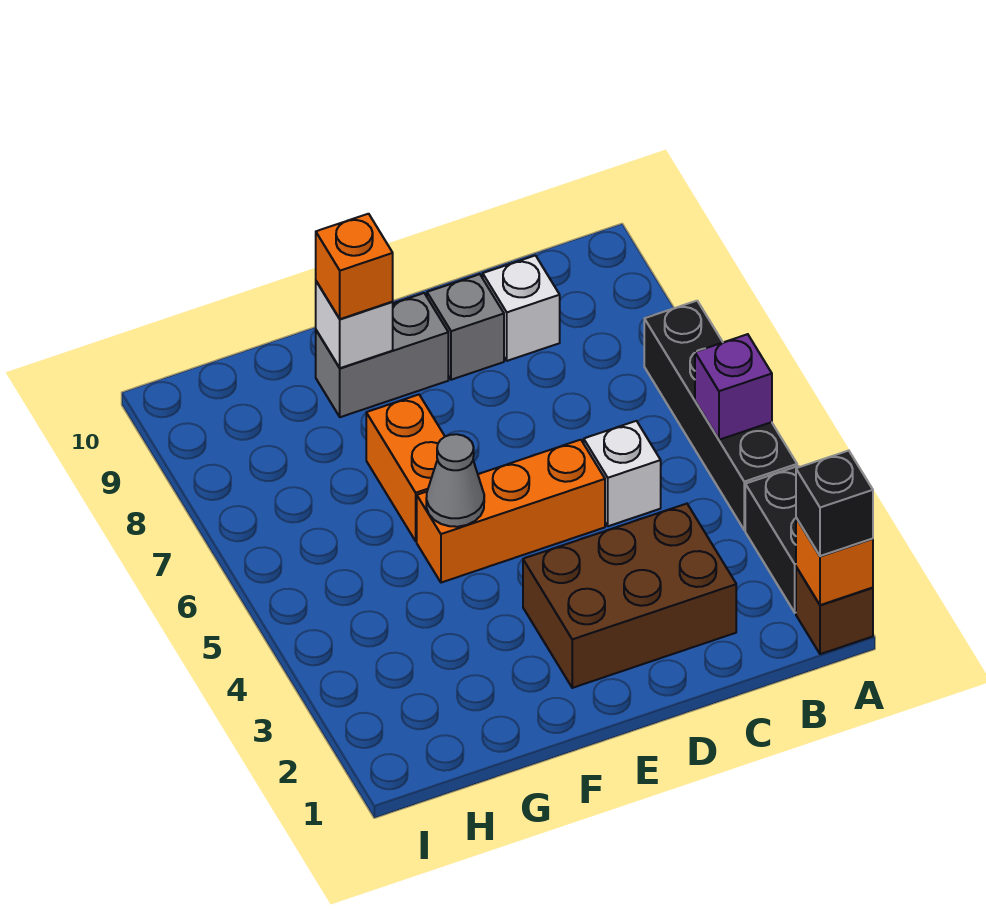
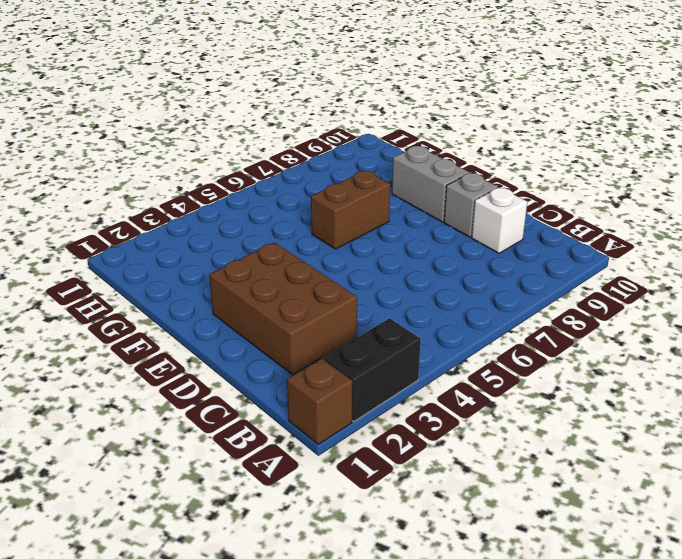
brown 1x2 brick [311,171,390,249] -> orange 1x2 brick [366,395,445,541]
none -> black 1x4 brick [644,301,797,530]
none -> white 1x1 brick [584,421,661,526]
none -> orange 1x3 brick [417,440,605,583]

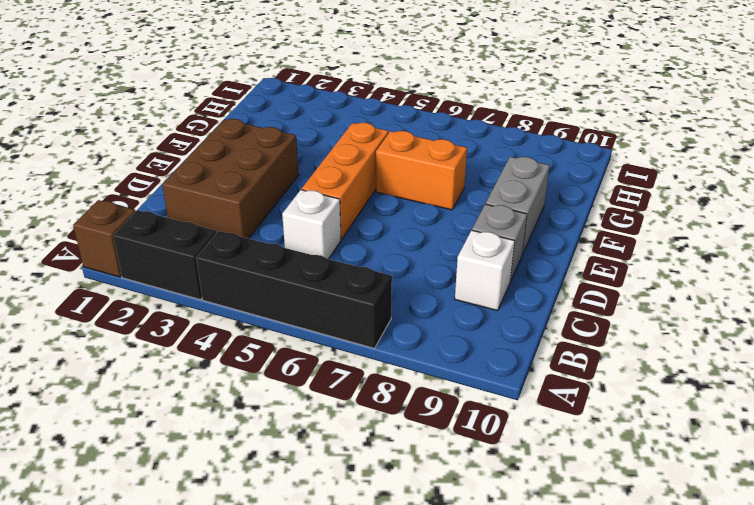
none -> orange 1x1 brick [796,518,873,605]
none -> purple 1x1 brick [695,334,772,440]
none -> grey 1x1 cone [426,434,484,527]

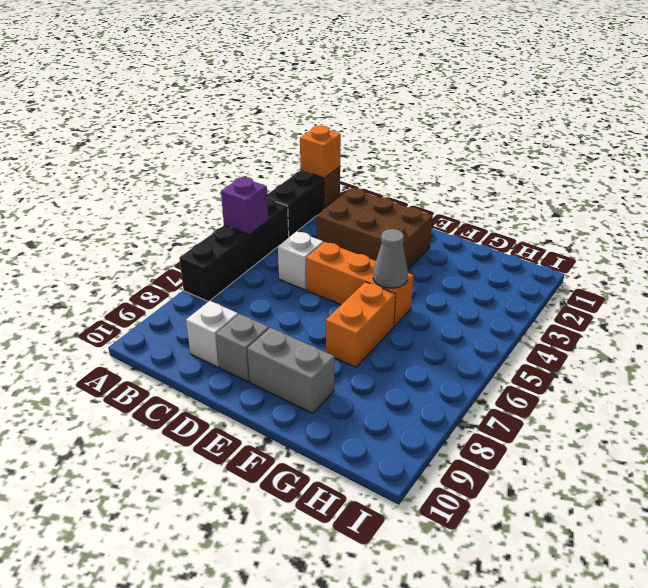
none -> white 1x1 brick [316,281,393,368]
none -> black 1x1 brick [796,451,873,556]
none -> orange 1x1 brick [316,214,393,319]

